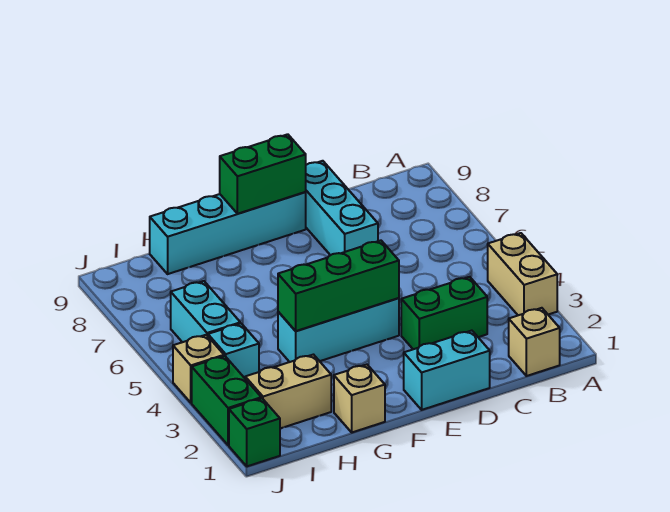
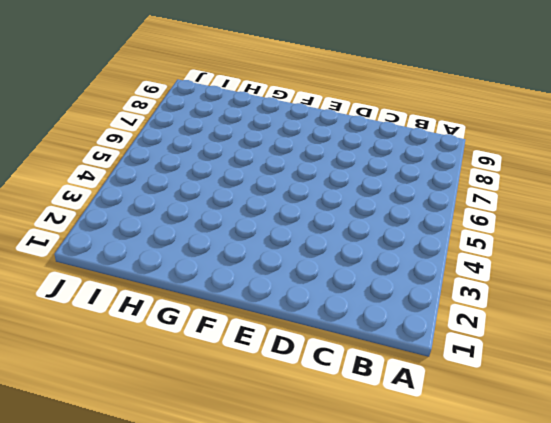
none -> tan 1x2 brick [488,233,557,315]
none -> tan 1x1 brick [509,308,560,376]
none -> green 1x2 brick [401,277,487,349]

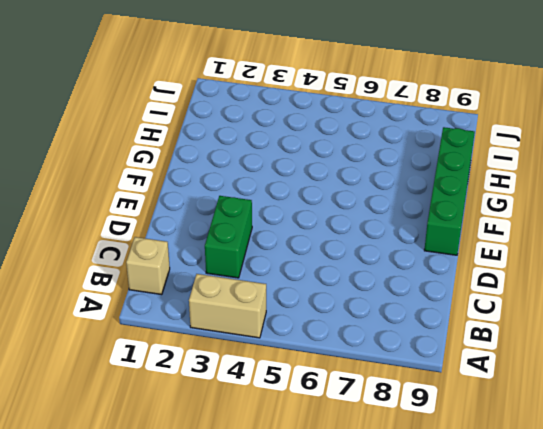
green 1x4 brick [424,127,475,255] -> cyan 1x4 brick [150,192,306,274]
none -> cyan 1x2 brick [404,331,490,410]
none -> cyan 1x3 brick [306,161,378,255]
none -> cyan 1x3 brick [278,298,399,362]

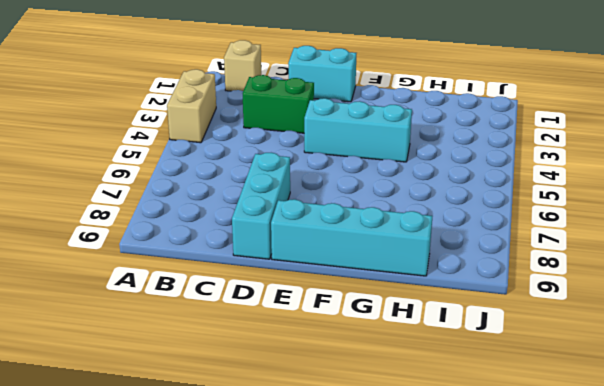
none -> tan 1x1 brick [334,365,385,432]
none -> tan 1x2 brick [245,355,331,428]
none -> cyan 1x1 brick [208,323,259,378]

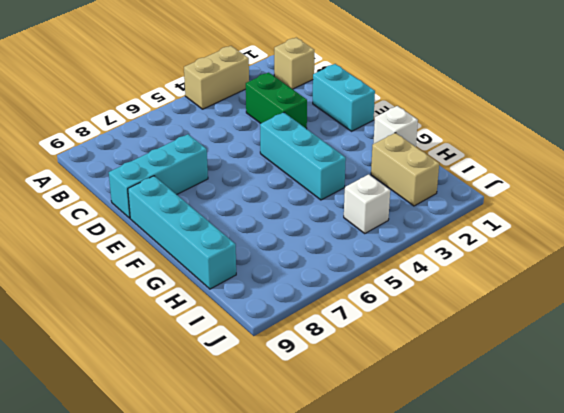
white 1x1 brick [373,106,418,147] -> tan 1x1 brick [334,365,385,432]
white 1x1 brick [344,174,390,233] -> cyan 1x1 brick [208,323,259,378]
none -> cyan 1x2 brick [171,281,240,342]
none -> green 1x1 brick [229,398,280,466]
none -> green 1x2 brick [192,356,261,445]

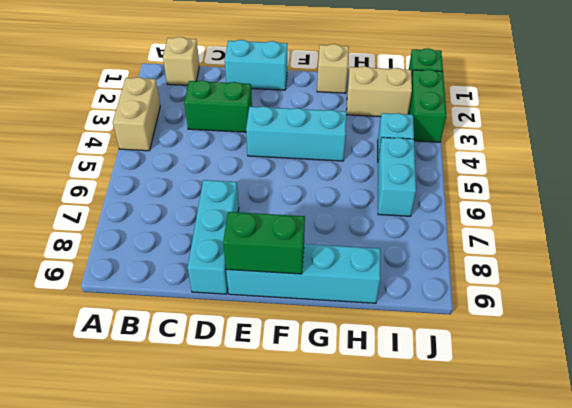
none -> tan 1x1 brick [173,335,224,403]
none -> green 1x3 brick [278,240,399,331]

